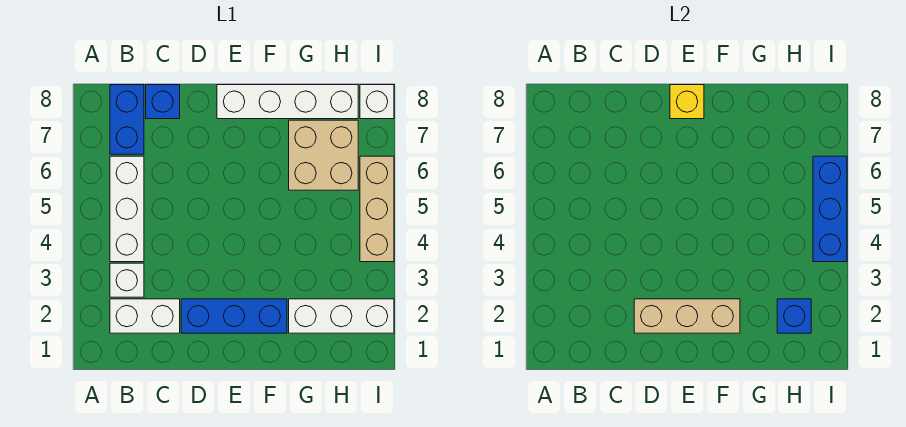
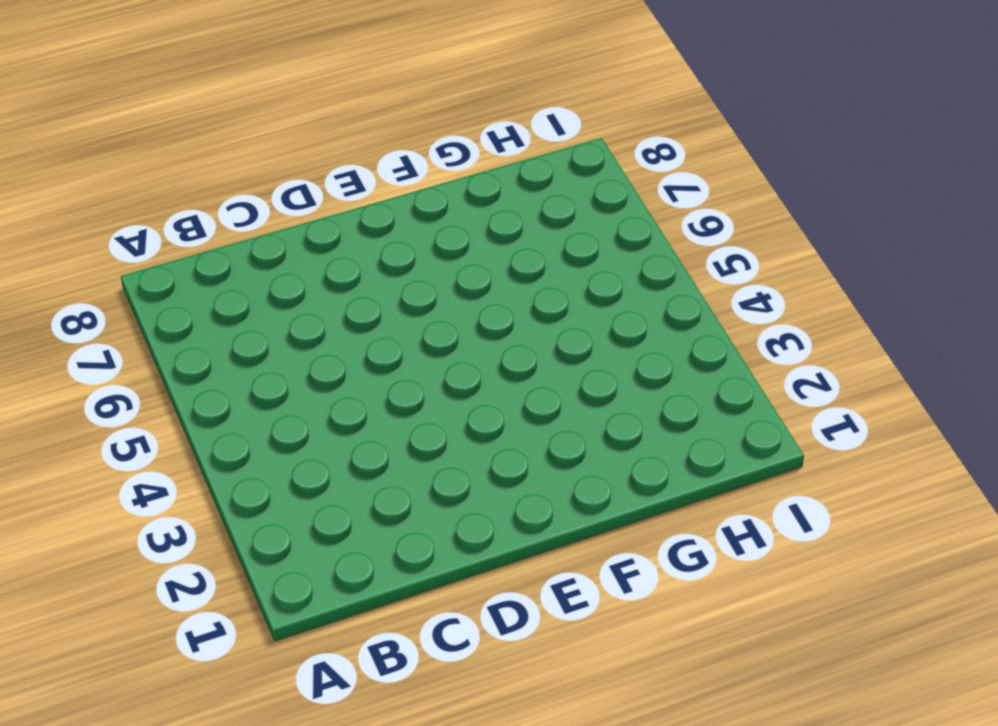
none -> white 1x2 brick [110,299,180,333]
none -> white 1x1 brick [110,263,144,297]
none -> white 1x3 brick [110,156,144,262]

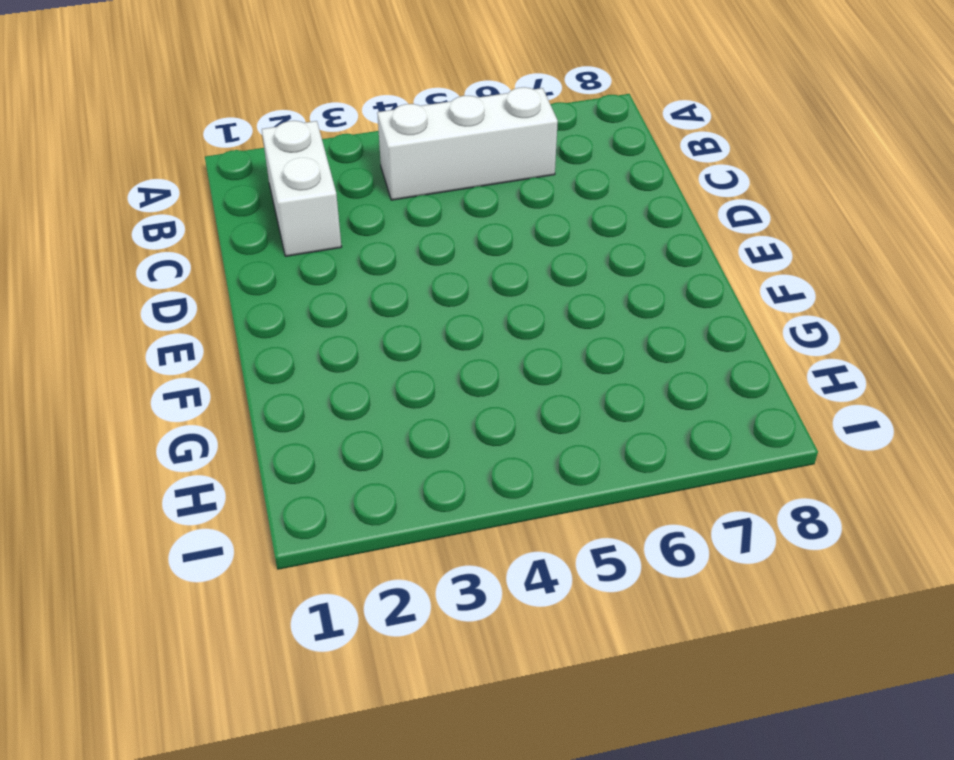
none -> white 1x1 brick [110,263,144,297]
none -> blue 1x2 brick [110,85,144,154]
none -> blue 1x1 brick [146,85,180,119]

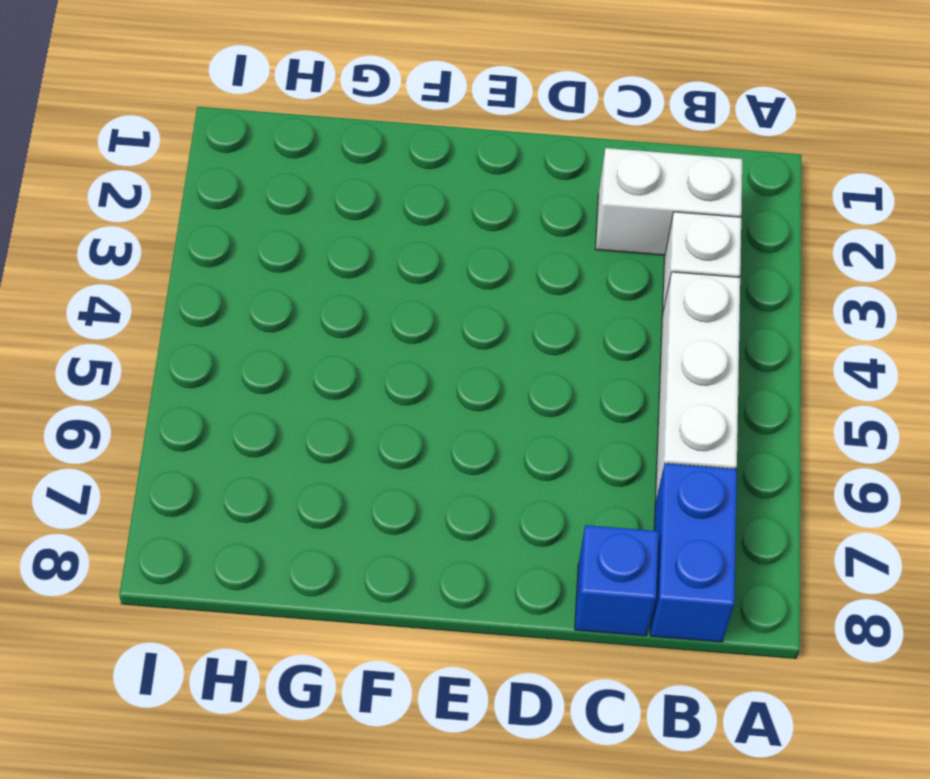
none -> blue 1x3 brick [181,299,287,333]
none -> white 1x4 brick [217,85,358,119]
none -> white 1x3 brick [289,299,394,333]

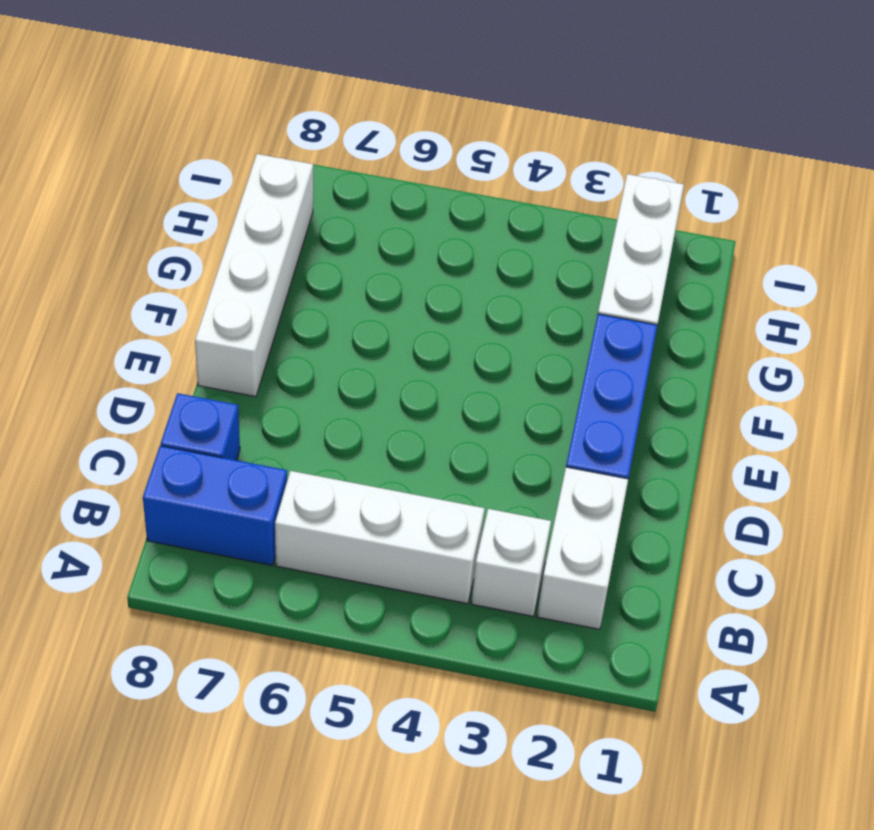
none -> tan 2x2 brick [289,120,358,190]
none -> tan 1x3 brick [360,156,394,262]
none -> white 1x1 brick [360,85,394,119]

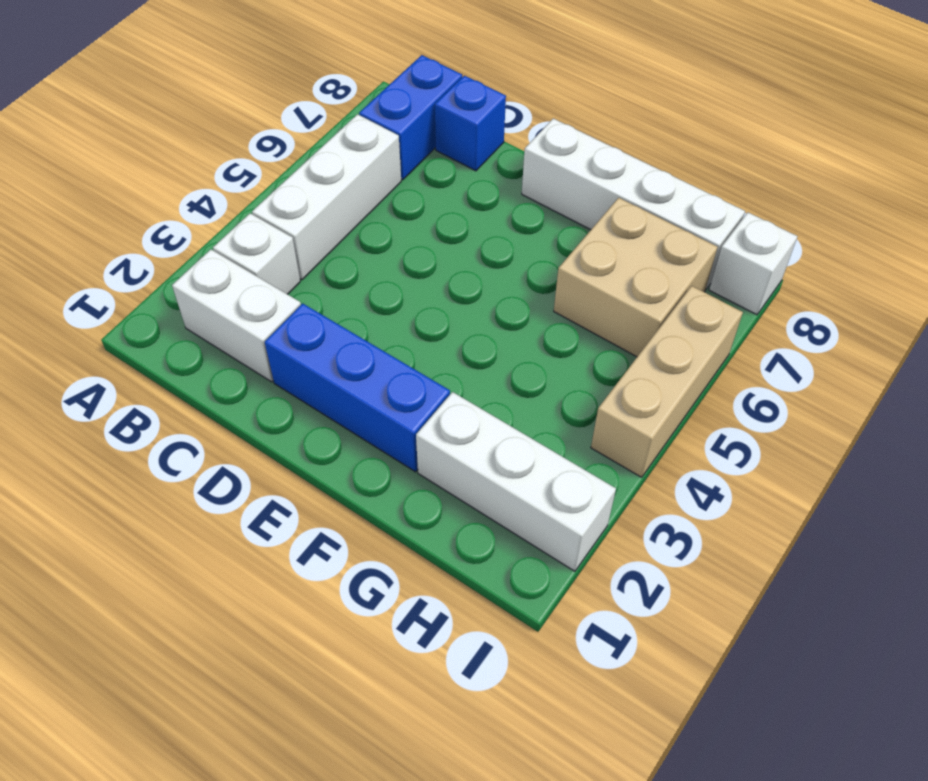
none -> tan 1x3 brick [634,299,740,333]
none -> yellow 1x1 brick [670,85,704,119]
none -> blue 1x1 brick [777,299,811,333]

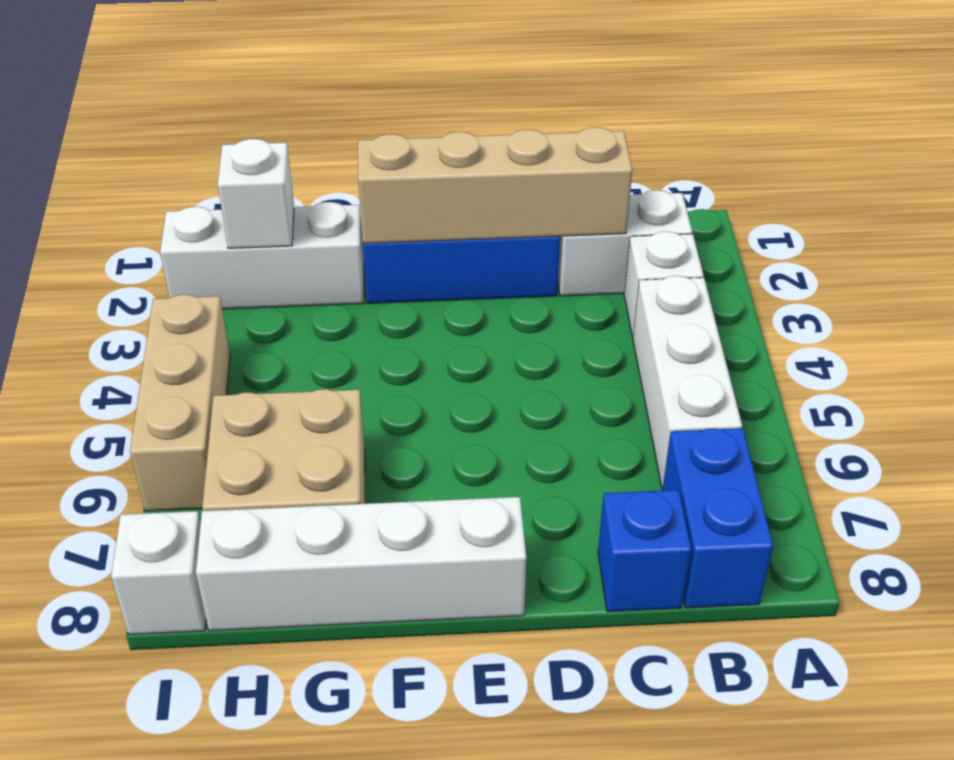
tan 1x4 brick [358,127,632,243] -> tan 1x3 brick [634,299,740,333]
white 1x1 brick [218,139,294,248] -> blue 1x1 brick [777,299,811,333]
none -> yellow 1x1 brick [670,85,704,119]
none -> blue 1x3 brick [813,156,847,262]

